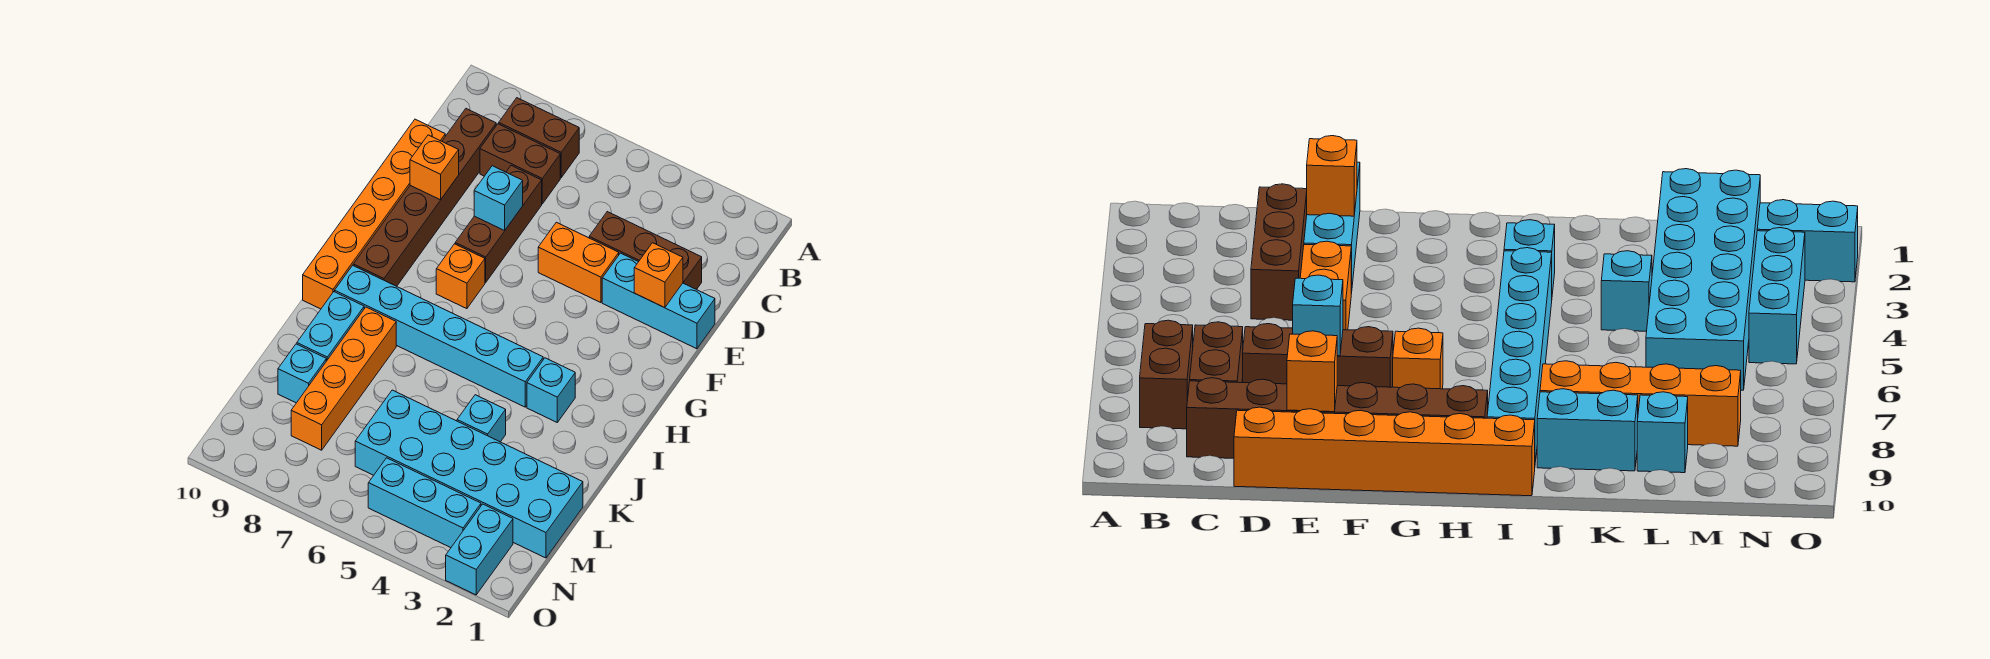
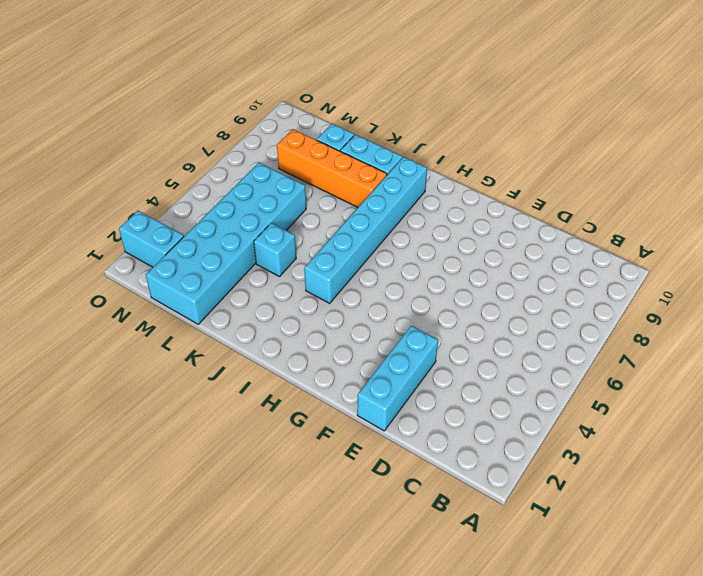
none -> brown 1x2 brick [499,98,579,178]
none -> brown 1x2 brick [480,124,560,204]
none -> brown 1x6 brick [353,109,496,286]

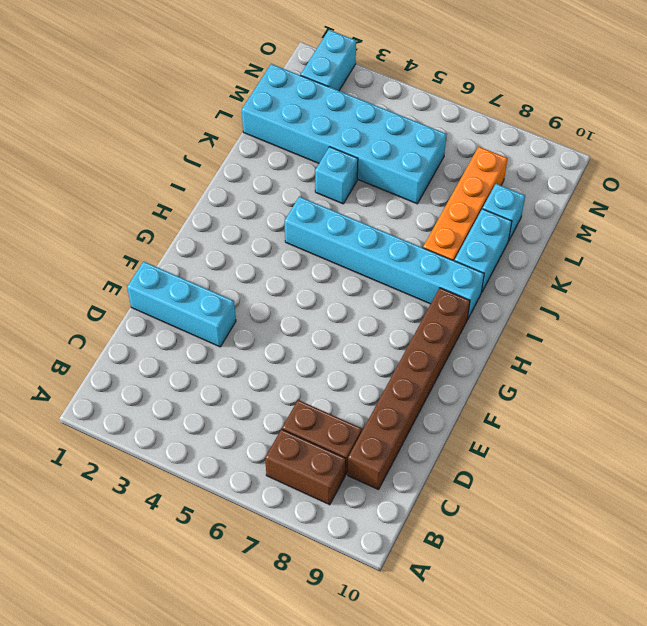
none -> brown 1x3 brick [589,212,702,290]
none -> brown 1x3 brick [455,166,542,282]
none -> orange 1x6 brick [303,119,445,309]

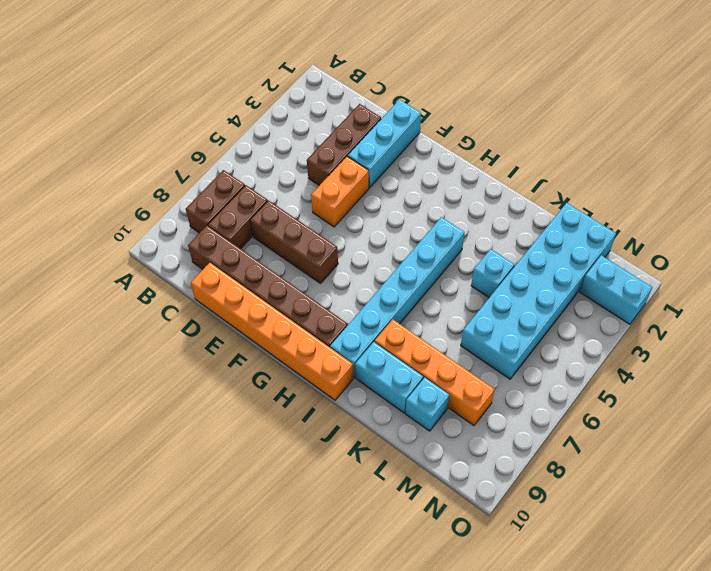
none -> orange 1x1 brick [436,244,485,309]
none -> cyan 1x1 brick [527,358,575,422]
none -> cyan 1x3 brick [368,458,481,548]

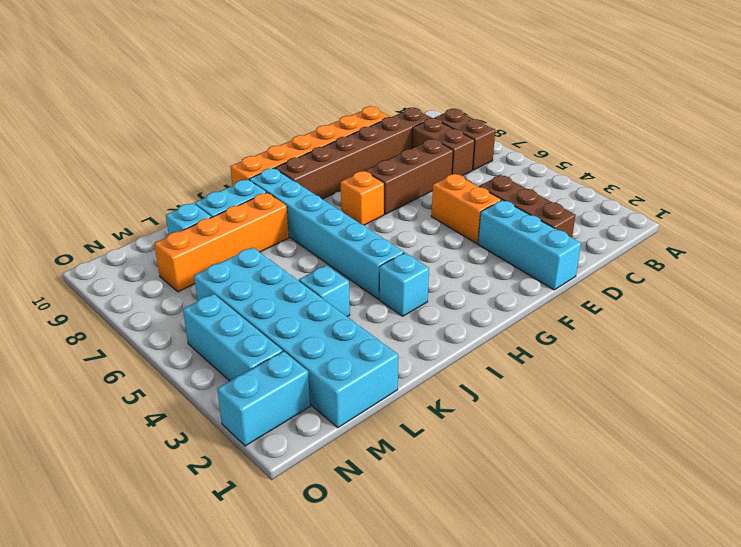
none -> orange 1x1 brick [634,243,683,308]
none -> cyan 1x1 brick [474,166,523,231]
none -> orange 1x1 brick [410,135,459,200]

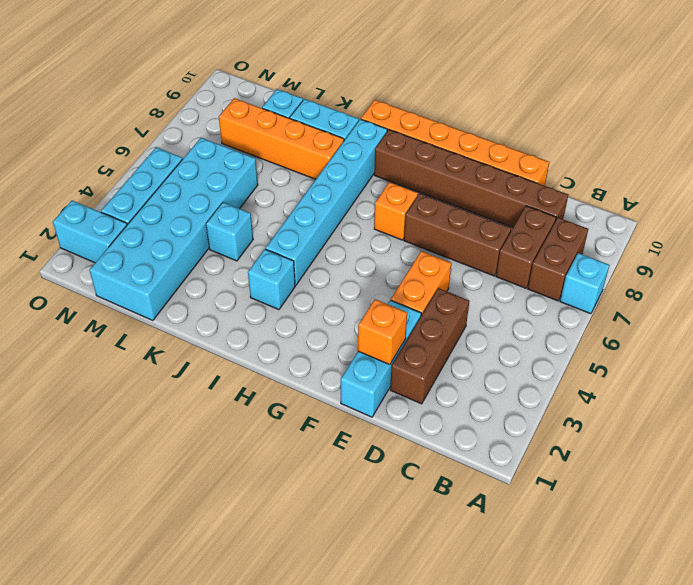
cyan 1x1 brick [560,253,609,314] -> cyan 1x1 brick moved to [474,166,523,231]
none -> orange 1x1 brick [410,135,459,200]

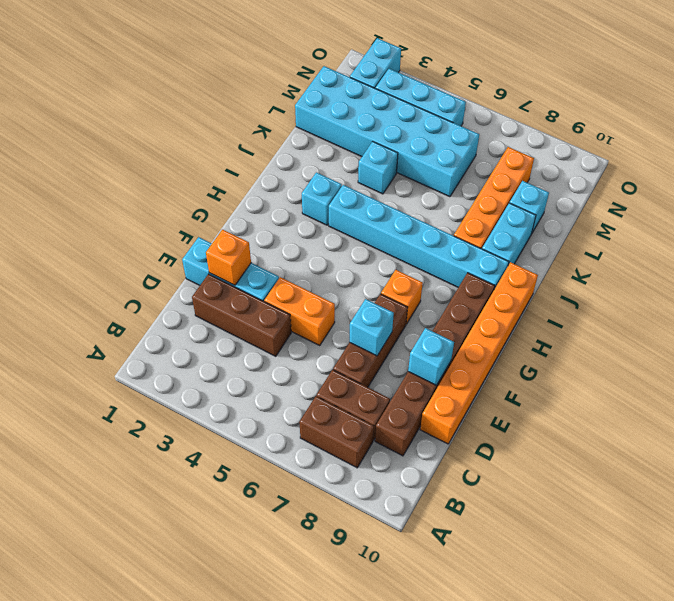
cyan 1x1 brick [408,328,454,386] -> orange 1x1 brick [410,135,459,200]

